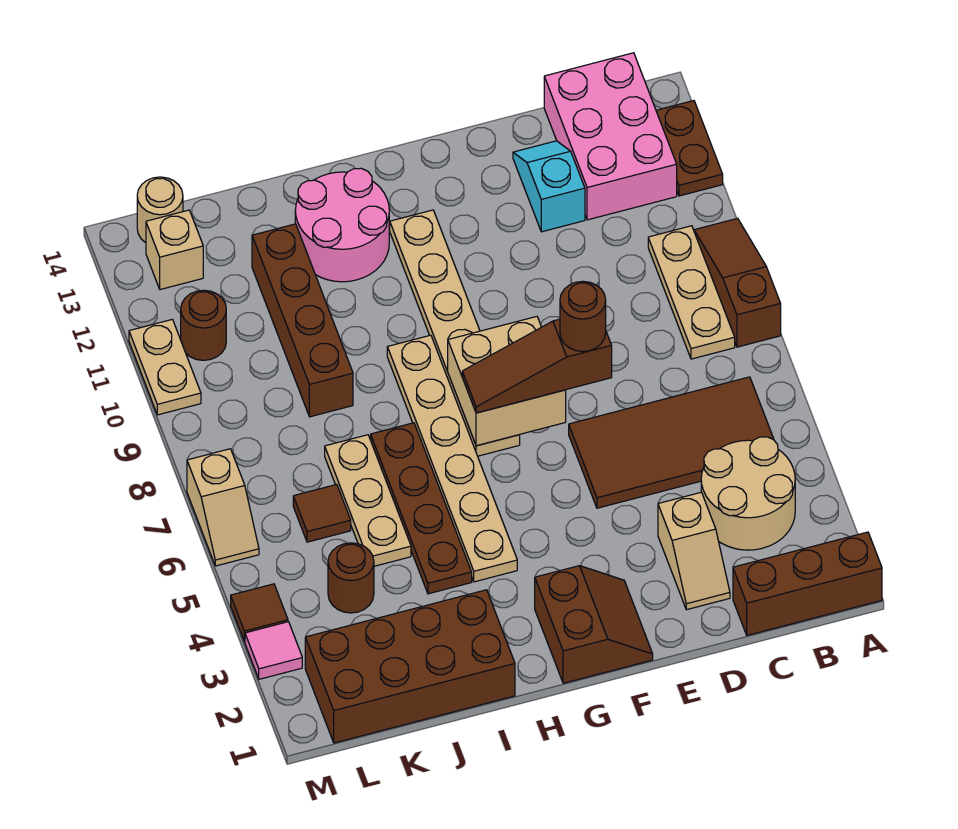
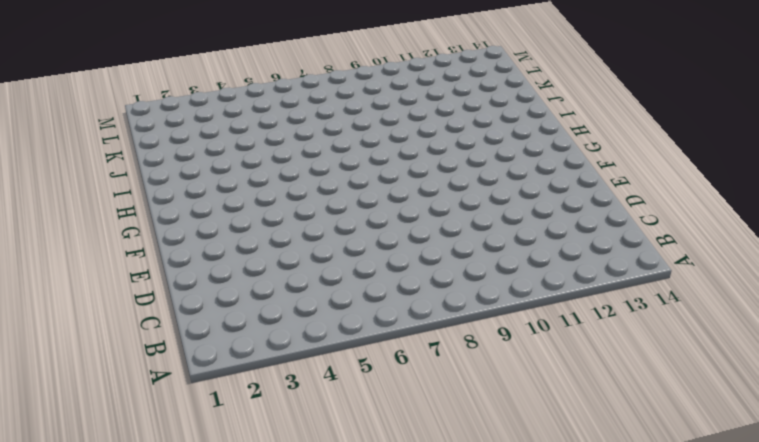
none -> brown 1x3 brick [733,532,882,635]
none -> brown 1x3 slope [694,218,781,347]
none -> brown 1x2 plate [656,101,723,196]

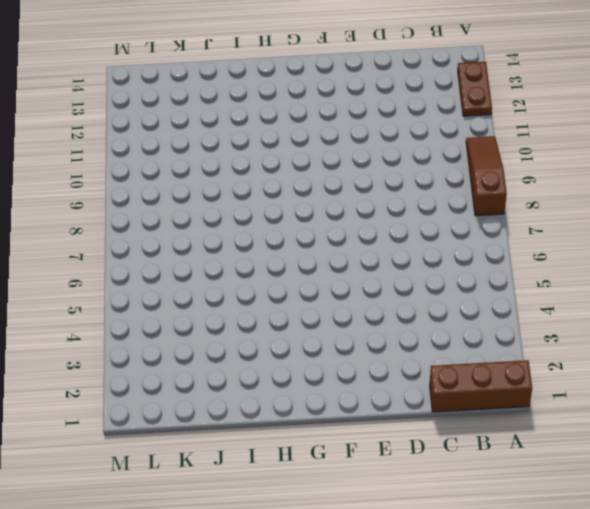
none -> tan 2x2 round brick [701,437,795,550]
none -> brown 2x4 tile [569,377,774,508]
none -> tan 1x3 plate [648,226,735,359]

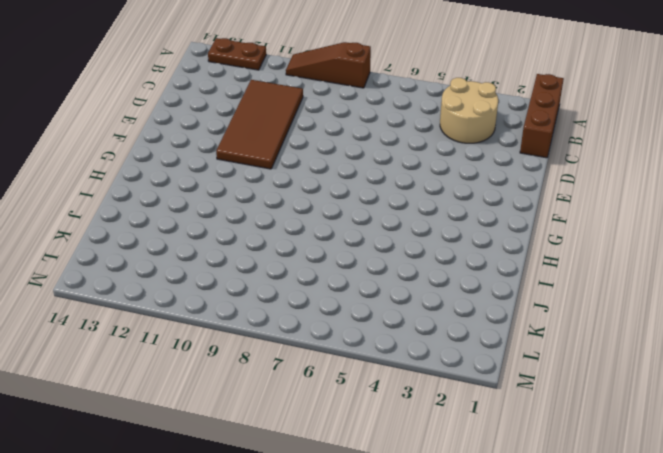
brown 2x4 tile [216,80,303,169] -> brown 2x4 tile moved to [569,377,774,508]
none -> tan 1x3 plate [648,226,735,359]
none -> pink 2x3 brick [544,53,677,220]
none -> tan 1x2 slope [658,492,730,610]

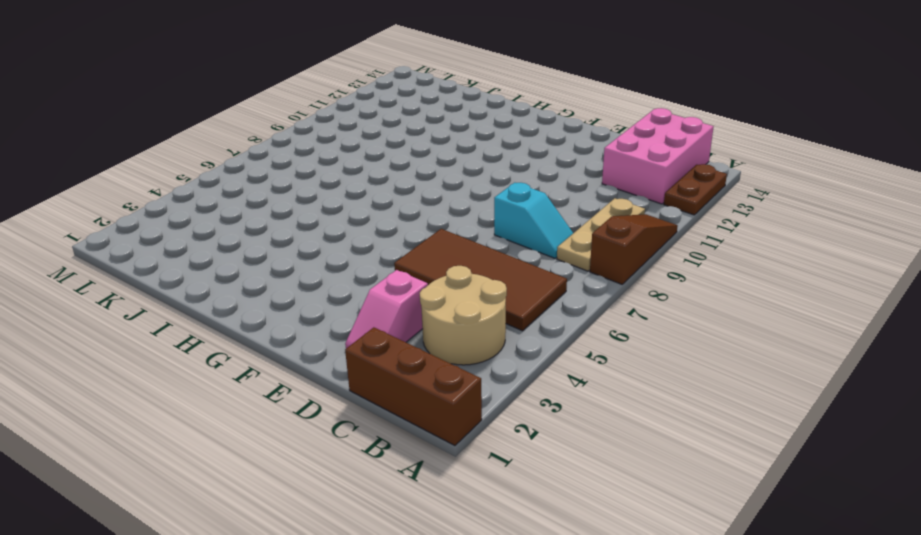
cyan 1x2 slope [494,183,573,258] -> cyan 1x2 slope turned to [513,141,585,232]
pink 1x2 slope [345,270,428,348] -> tan 1x2 slope [658,492,730,610]
none -> brown 2x2 slope [535,566,653,683]
none -> tan 1x6 plate [390,210,520,456]
none -> tan 1x6 plate [387,335,517,582]

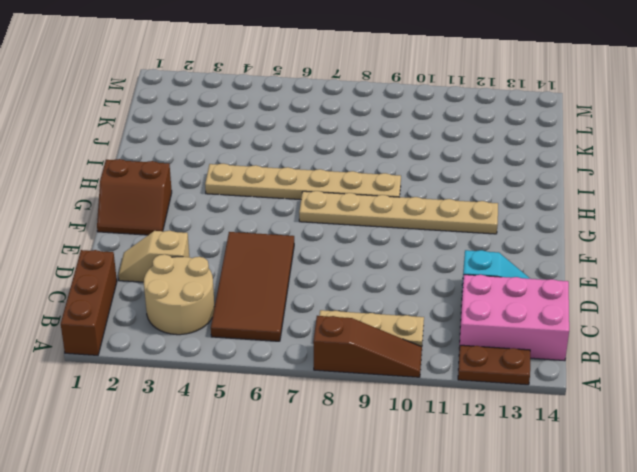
none -> pink 2x2 round brick [295,168,389,282]
none -> brown 2x4 brick [305,590,515,743]
none -> brown 1x4 plate [371,423,472,594]

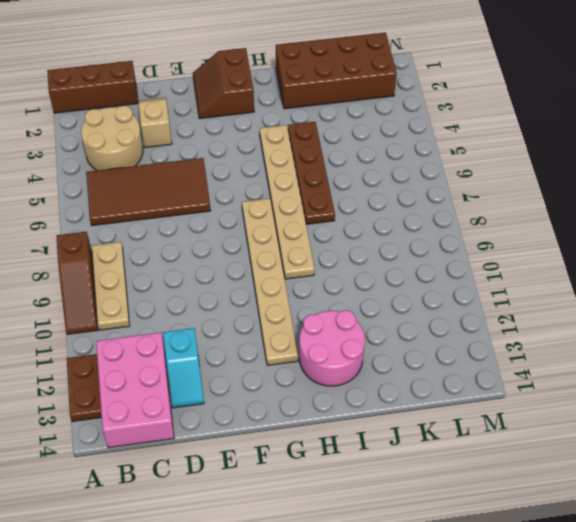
none -> tan 1x3 plate [325,435,411,566]
none -> brown 1x4 brick [252,224,353,417]
none -> brown 1x1 round brick [328,543,374,613]

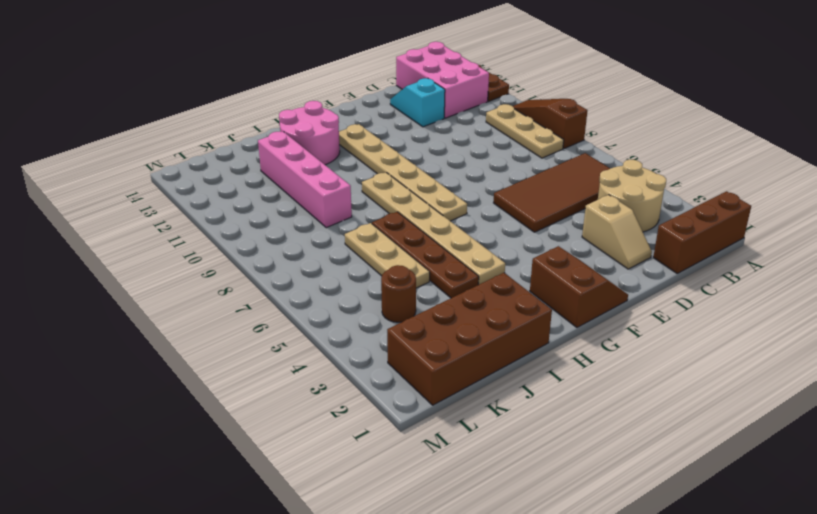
pink 1x4 brick [258,131,352,228] -> brown 1x4 brick [252,224,353,417]
none -> brown 1x1 tile [293,484,351,542]
none -> brown 1x1 round brick [181,290,226,360]
none -> tan 1x1 brick [146,210,203,290]

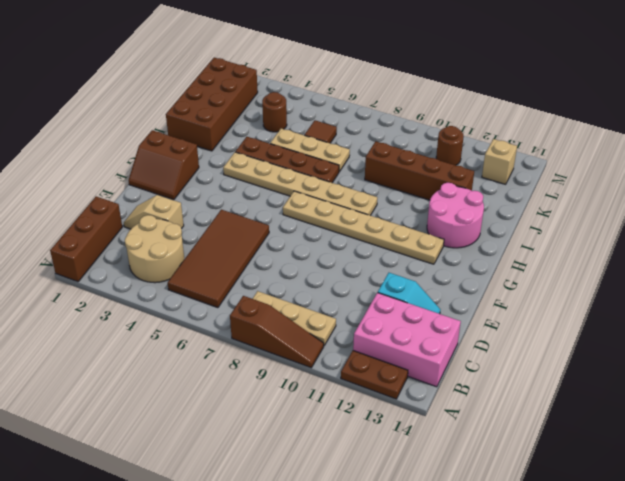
none -> tan 1x1 round brick [137,177,183,243]
none -> pink 1x1 tile [245,622,302,679]
none -> brown 1x1 tile [231,584,288,642]

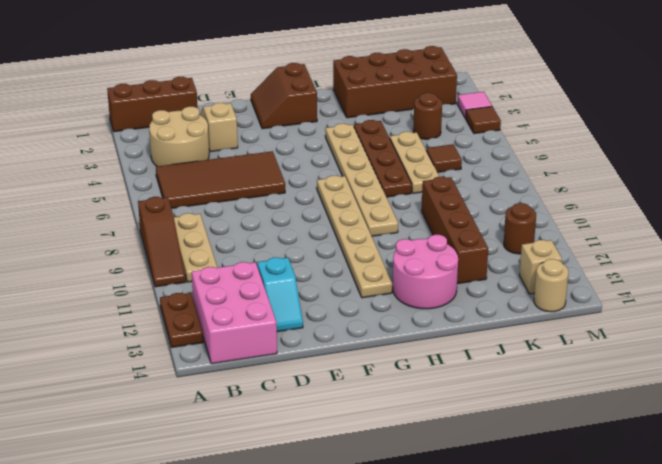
none -> tan 1x2 slope [187,449,259,566]
none -> tan 1x2 plate [129,319,201,415]
none -> tan 2x2 brick [448,317,566,446]

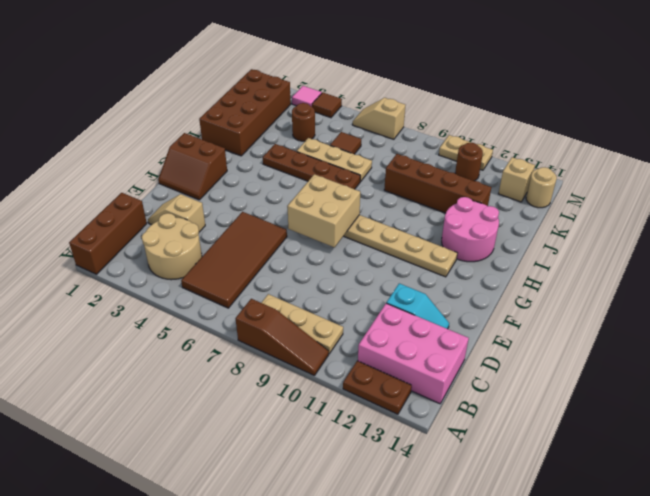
none -> tan 1x6 plate [387,335,517,582]
none -> brown 1x3 slope [462,319,612,413]
none -> brown 1x1 round brick [560,281,606,352]

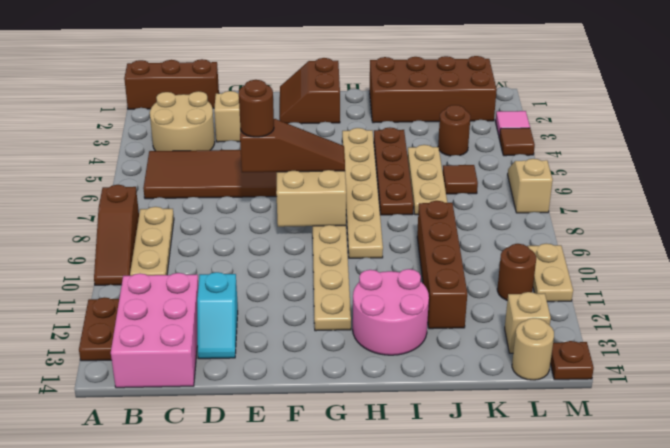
brown 1x1 plate [550,341,594,380] -> none

